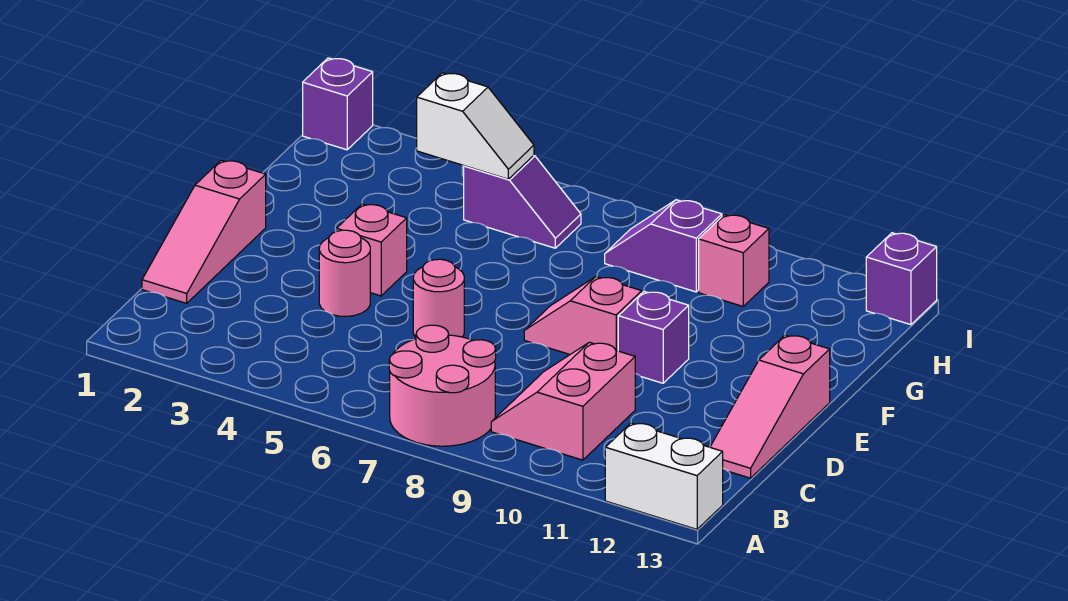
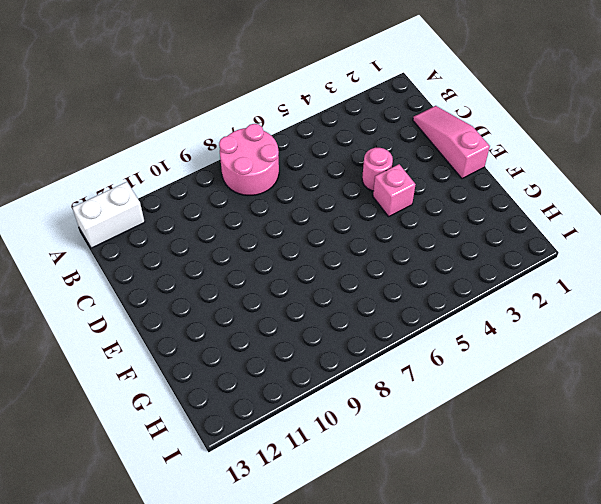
none -> pink 2x2 slope [491,342,635,460]
none -> pink 1x3 slope [710,335,830,478]
none -> pink 1x1 round brick [413,259,464,337]

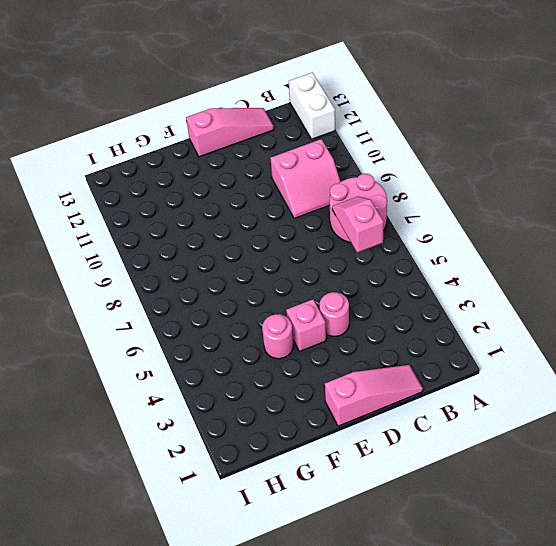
pink 1x2 slope [332,197,384,253] -> pink 1x2 slope turned to [524,277,642,354]
pink 1x1 round brick [262,314,293,359] -> pink 1x1 round brick moved to [413,259,464,337]
none -> purple 1x1 brick [618,292,689,383]
none -> purple 1x2 slope [464,155,581,248]
none -> purple 1x2 slope [605,200,722,292]

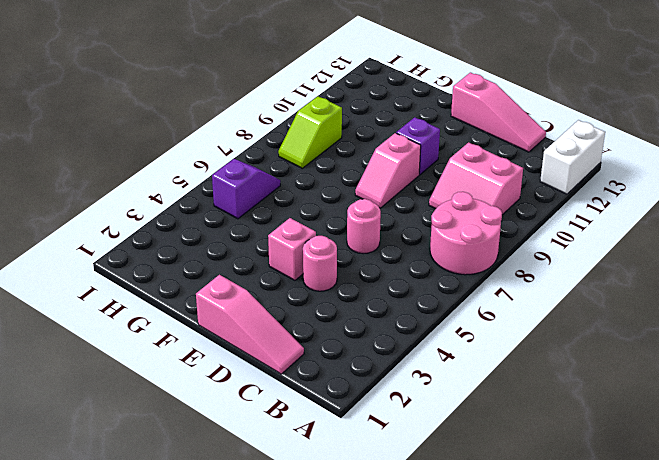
lime 1x2 slope [278,96,342,168] -> purple 1x2 slope [605,200,722,292]
none -> pink 1x1 brick [699,215,769,306]
none -> purple 1x1 brick [303,58,373,150]
none -> purple 1x1 brick [866,233,937,325]

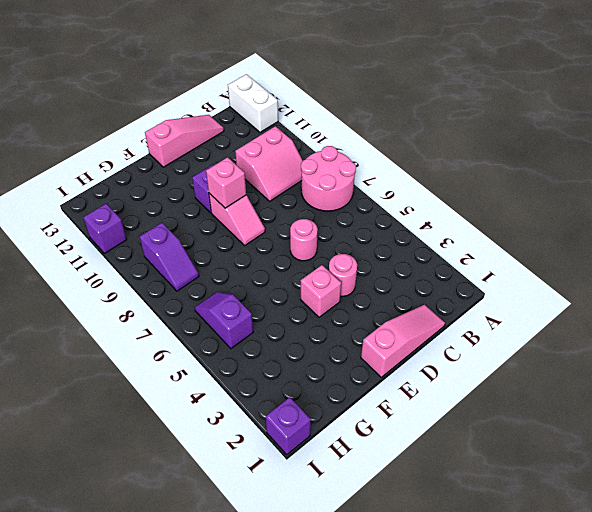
pink 1x1 brick [206,157,246,208] -> pink 1x1 brick moved to [699,215,769,306]
purple 1x1 brick [83,204,127,254] -> purple 1x1 brick moved to [866,233,937,325]
none -> white 1x2 slope [417,73,534,179]

